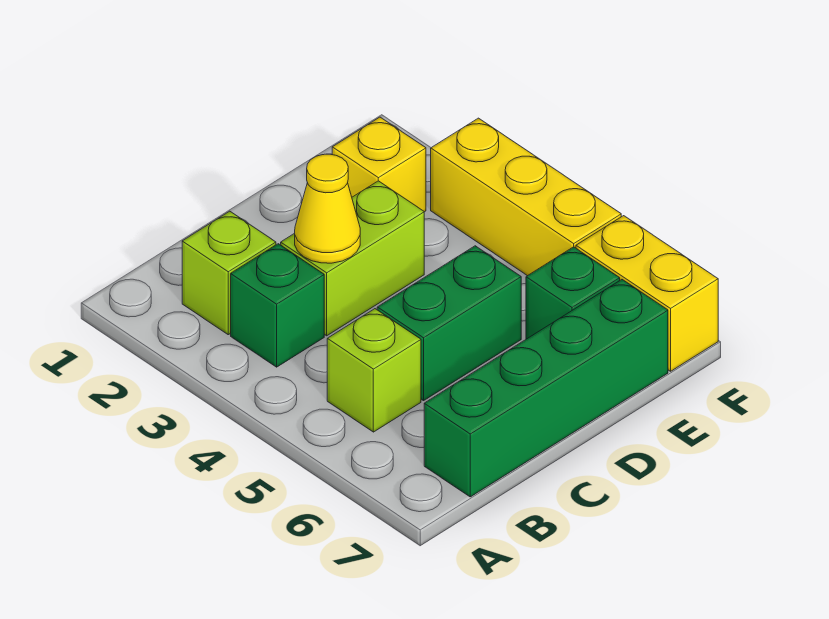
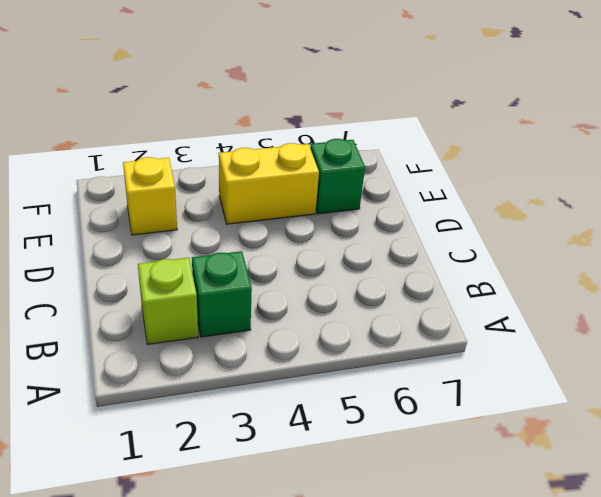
yellow 1x2 brick [219,143,319,224] -> yellow 1x2 brick moved to [576,216,718,371]
none -> lime 1x1 brick [327,309,421,432]
none -> green 1x4 brick [424,280,668,497]

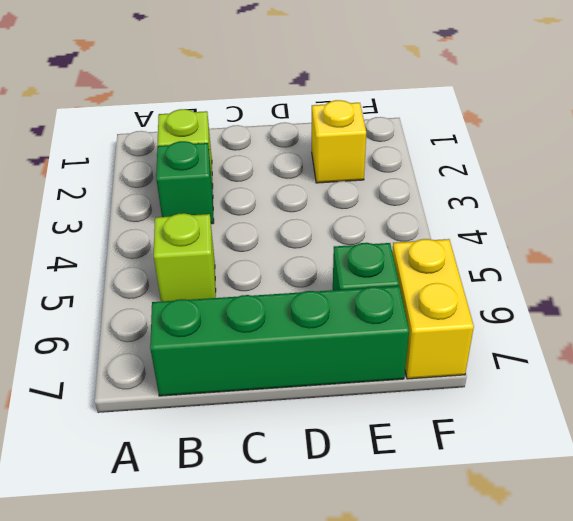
none -> lime 1x2 brick [281,181,424,336]
none -> green 1x2 brick [377,246,521,401]

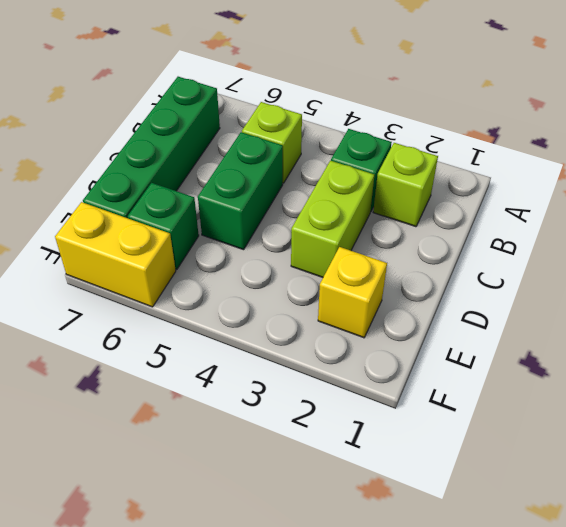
none -> yellow 1x3 brick [431,118,621,276]
none -> yellow 1x1 cone [295,154,360,263]

